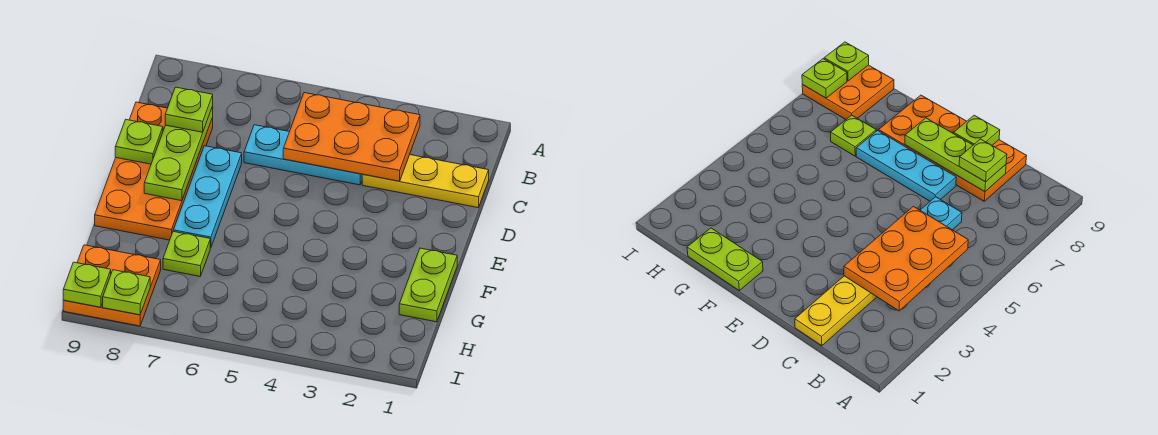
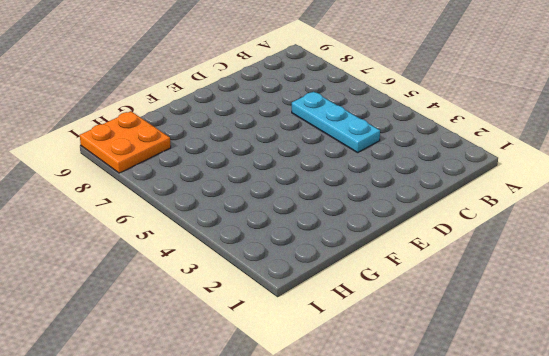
none -> yellow 1x3 plate [362,155,489,208]
none -> orange 2x4 plate [95,102,213,240]
none -> cyan 1x3 plate [173,146,242,248]

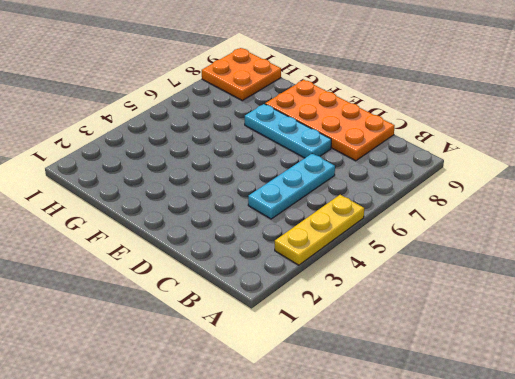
yellow 1x3 plate [275,195,364,265] -> yellow 1x3 plate moved to [362,155,489,208]
none -> lime 1x2 plate [399,248,457,322]
none -> lime 1x1 plate [163,231,210,276]
none -> orange 2x3 plate [283,93,420,181]

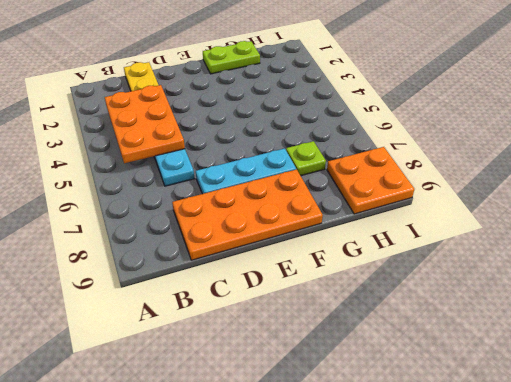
none -> lime 1x3 plate [144,107,213,201]
none -> lime 1x1 plate [115,120,163,164]
none -> lime 1x1 plate [103,270,150,315]

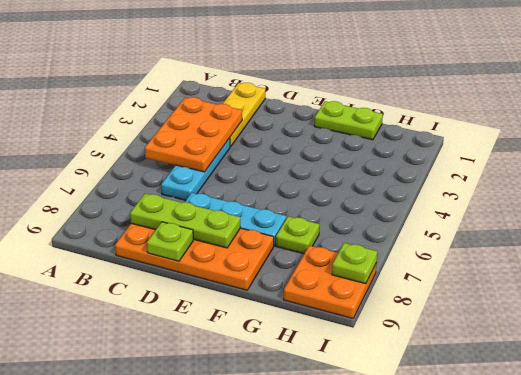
none -> lime 1x1 plate [63,262,111,307]
none -> lime 1x1 plate [165,87,213,132]

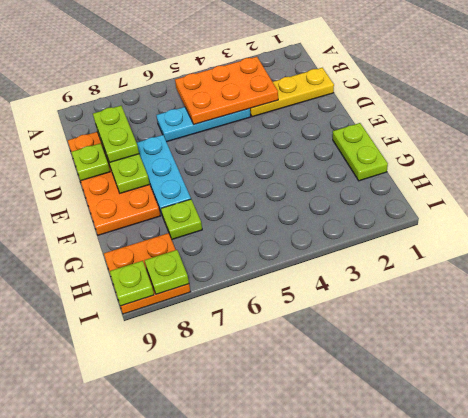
lime 1x2 plate [93,106,139,163] -> lime 1x1 plate [165,87,213,132]

